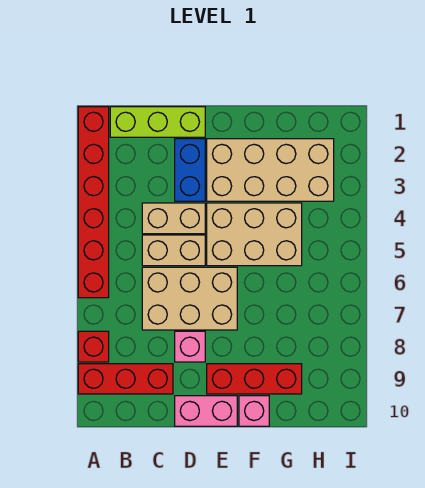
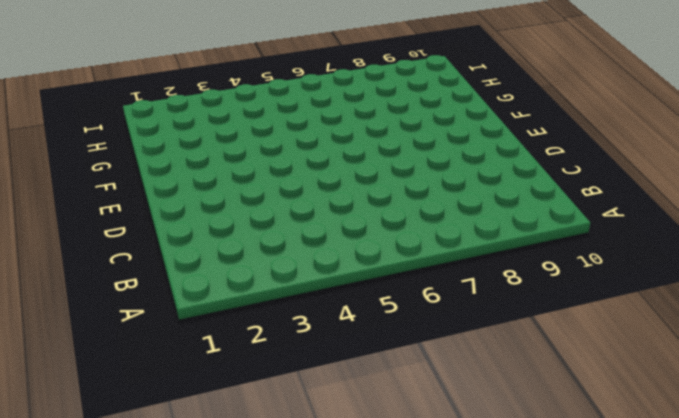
none -> red 1x6 brick [78,107,109,298]
none -> red 1x1 brick [78,331,109,362]
none -> red 1x3 brick [78,364,173,394]

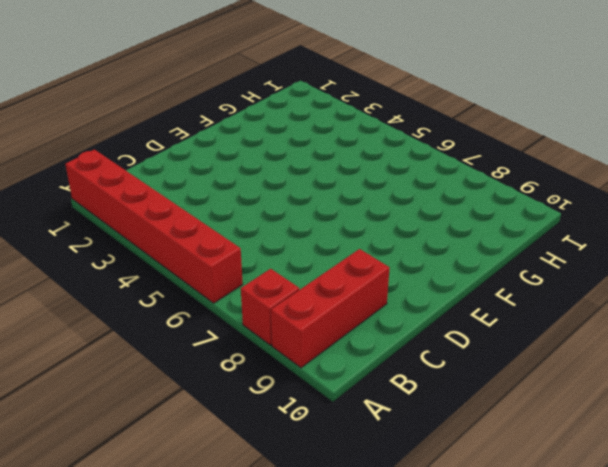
none -> lime 1x3 brick [110,107,205,137]
none -> tan 1x2 brick [142,203,205,234]
none -> tan 1x2 brick [142,235,205,266]

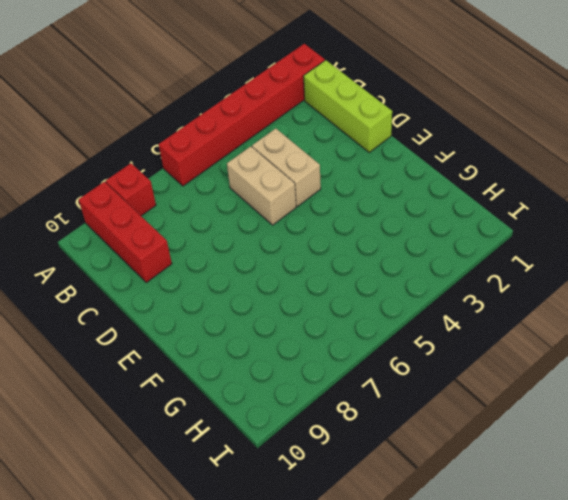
none -> tan 2x3 brick [142,267,237,330]
none -> blue 1x2 brick [175,139,205,201]
none -> pink 1x1 brick [175,331,205,362]

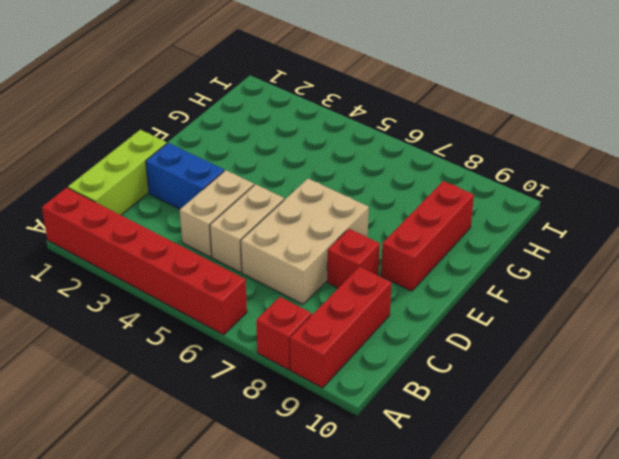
red 1x1 brick [327,229,380,288] -> pink 1x1 brick [175,331,205,362]
none -> pink 1x2 brick [175,396,237,426]
none -> tan 2x4 brick [207,139,334,201]
none -> tan 2x3 brick [207,203,302,266]

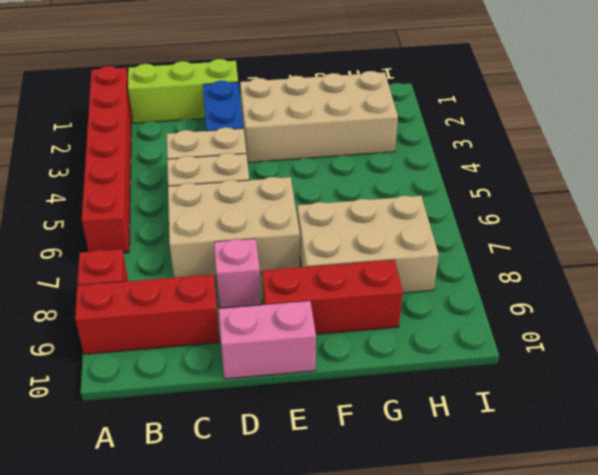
tan 2x3 brick [297,196,439,293] -> tan 2x3 brick moved to [207,203,302,266]
none -> pink 1x1 brick [239,396,269,426]

